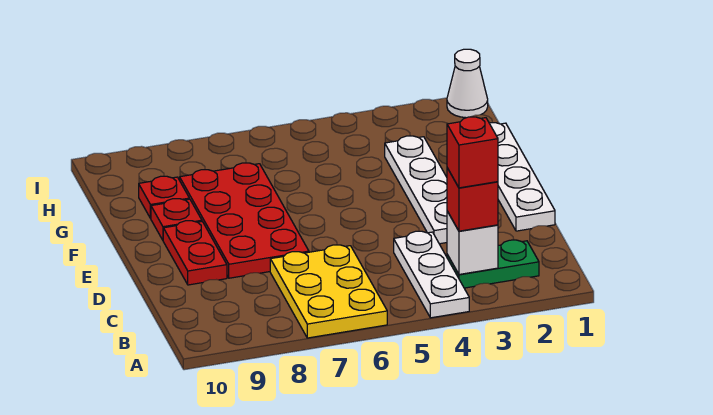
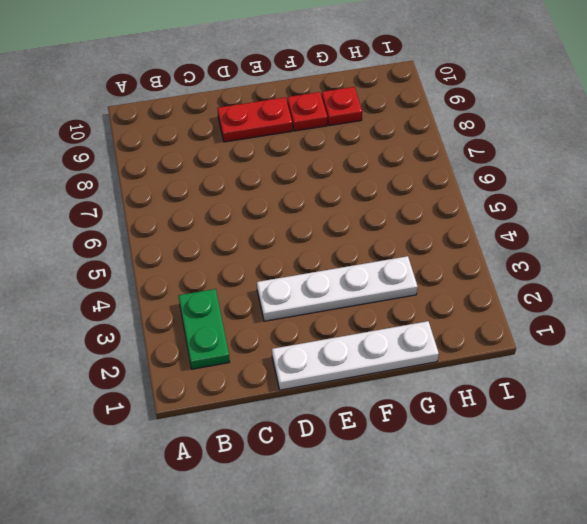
none -> white 1x3 plate [394,231,469,318]
none -> yellow 2x3 plate [270,245,387,338]
none -> red 2x4 plate [180,163,309,278]

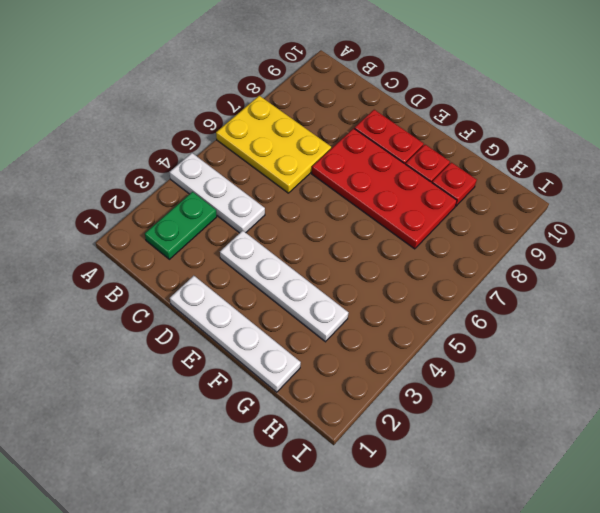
none -> white 1x1 cone [447,49,488,118]
none -> white 1x1 brick [447,211,498,274]
none -> red 1x1 brick [447,168,498,231]

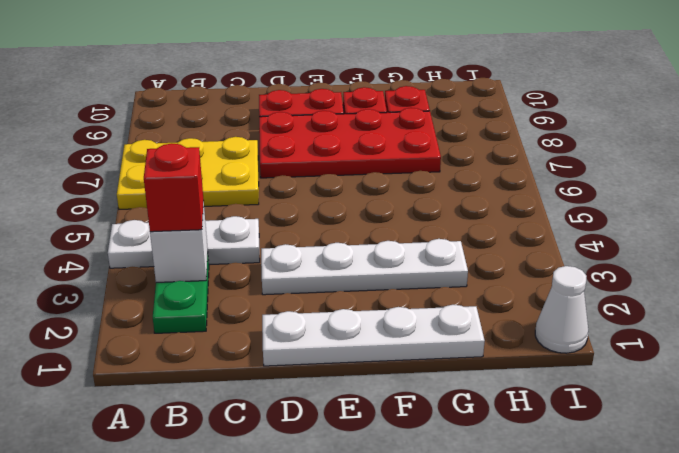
none -> red 1x1 brick [447,117,498,188]

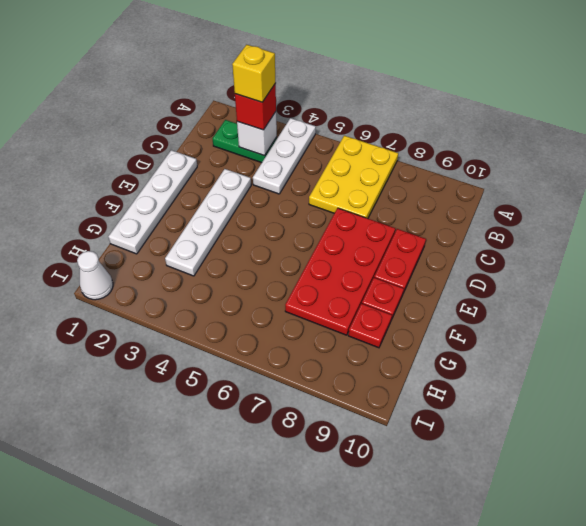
yellow 1x1 brick [232,45,276,102] -> red 1x1 brick [447,117,498,188]

